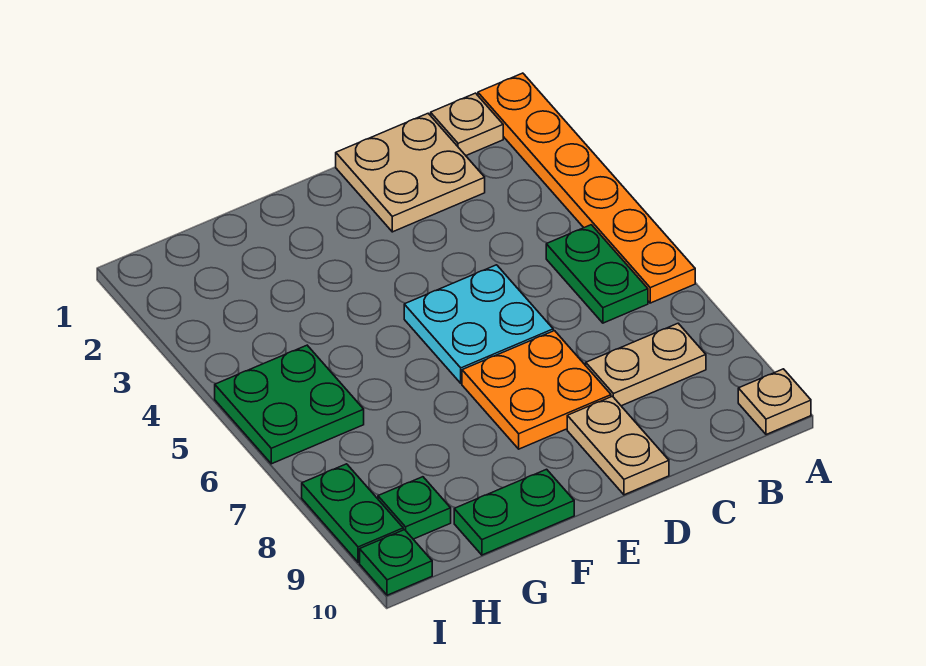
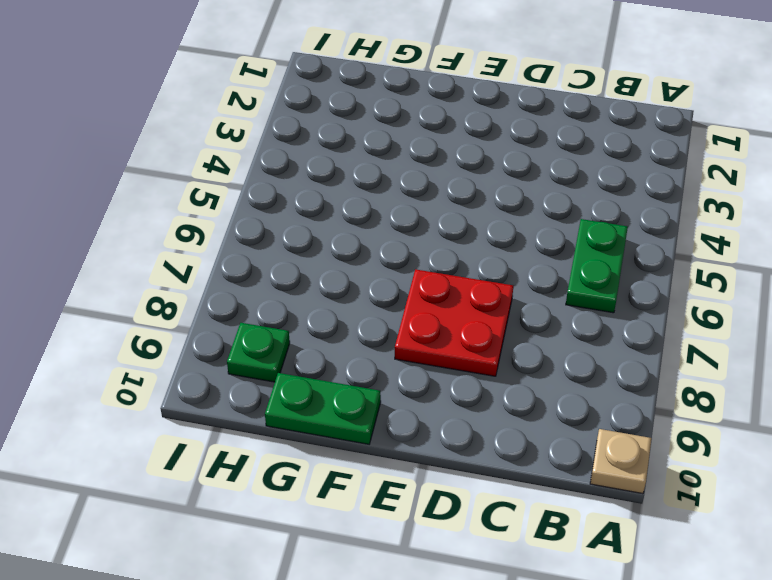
red 2x2 plate [395,269,513,376] -> orange 2x2 plate [462,331,611,449]
none -> orange 1x6 plate [478,73,695,303]
none -> tan 1x1 plate [431,93,503,155]
none -> tan 1x2 plate [586,323,706,406]

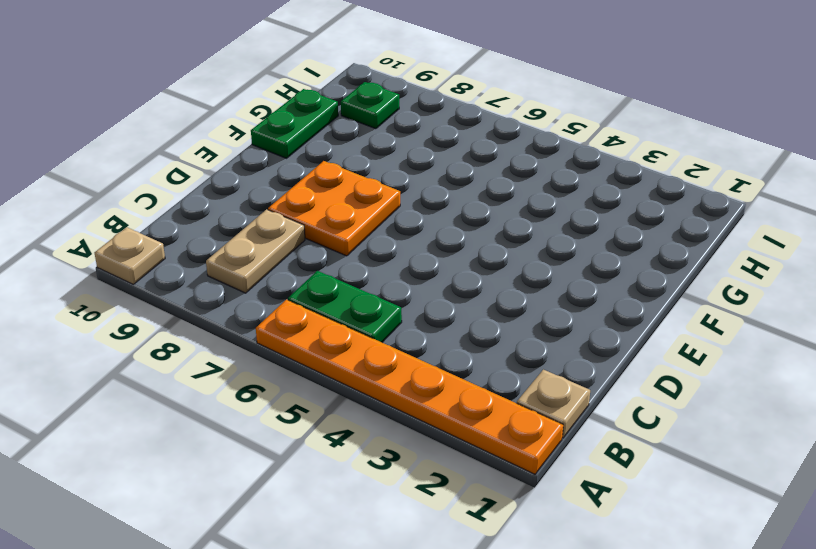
none -> tan 2x2 plate [336,114,485,232]
none -> cyan 2x2 plate [404,265,553,383]
none -> tan 1x2 plate [567,396,669,495]

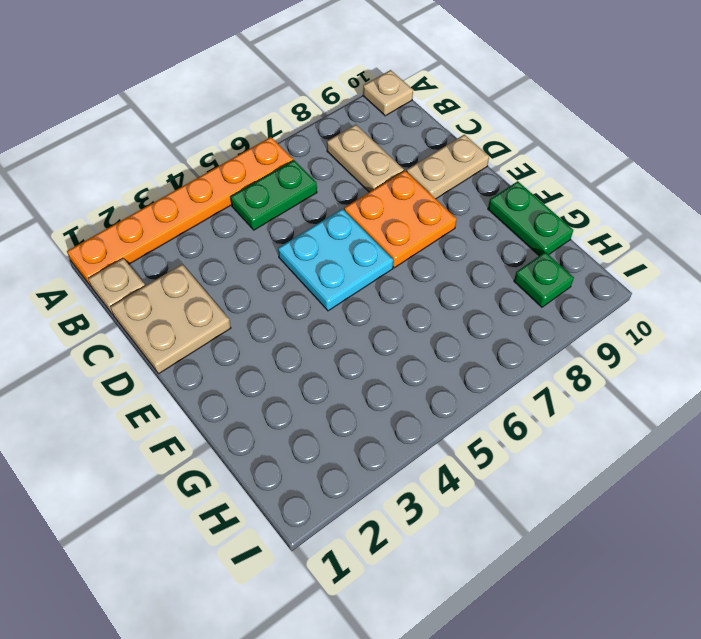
none -> green 2x2 plate [215,345,364,464]
none -> green 1x2 plate [302,464,403,562]
none -> green 1x1 plate [360,530,432,595]

